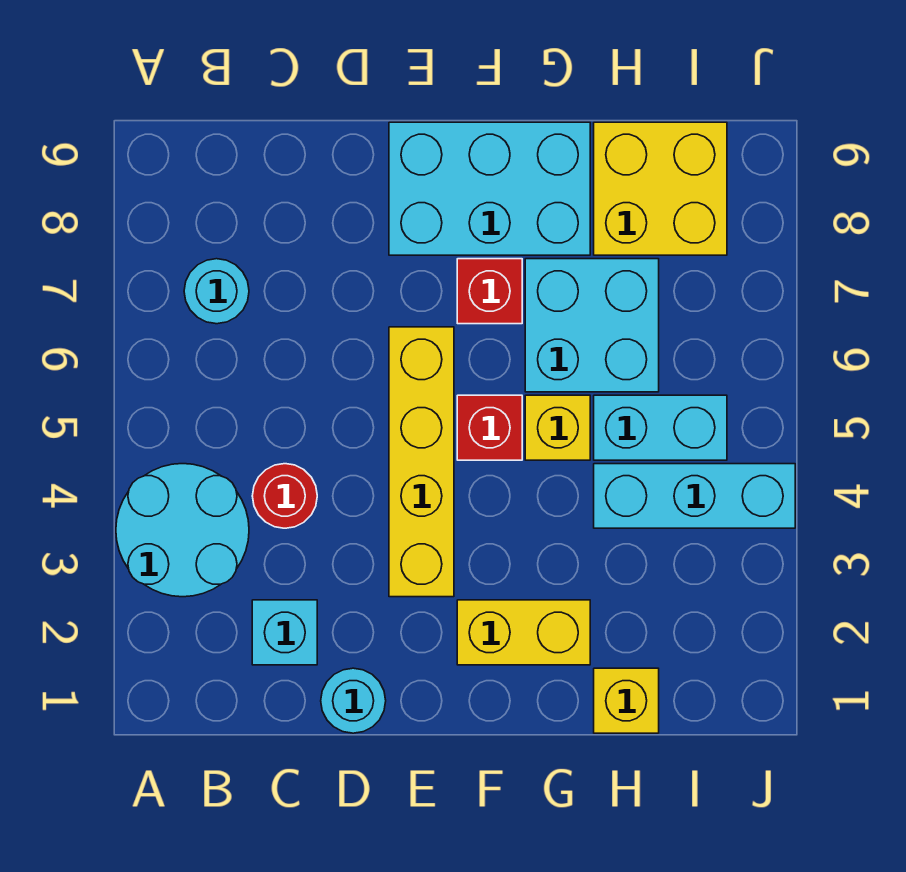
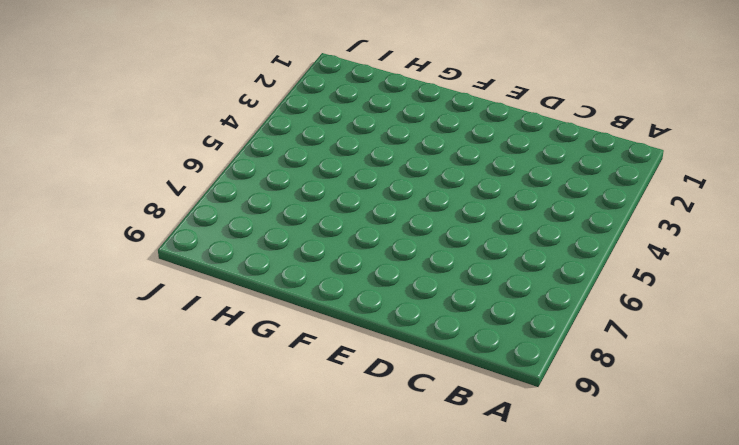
none -> cyan 2x2 round brick [116,464,249,597]
none -> cyan 1x1 round brick [184,259,249,324]
none -> cyan 1x1 brick [252,600,317,665]

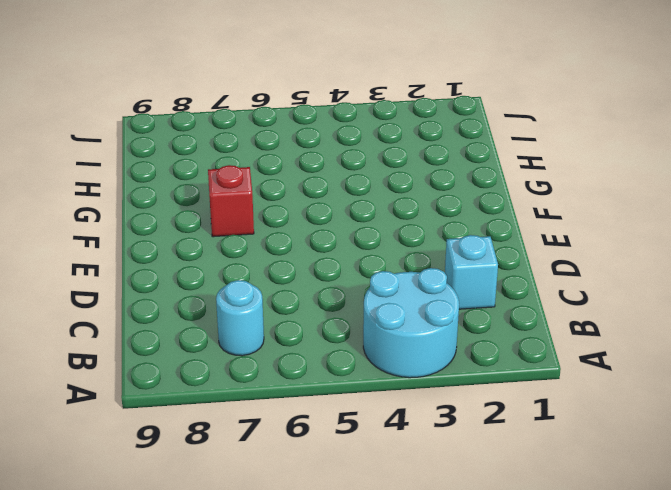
none -> red 1x1 round brick [252,464,317,528]
none -> cyan 1x1 round brick [321,668,386,733]
none -> yellow 1x4 brick [389,327,454,597]

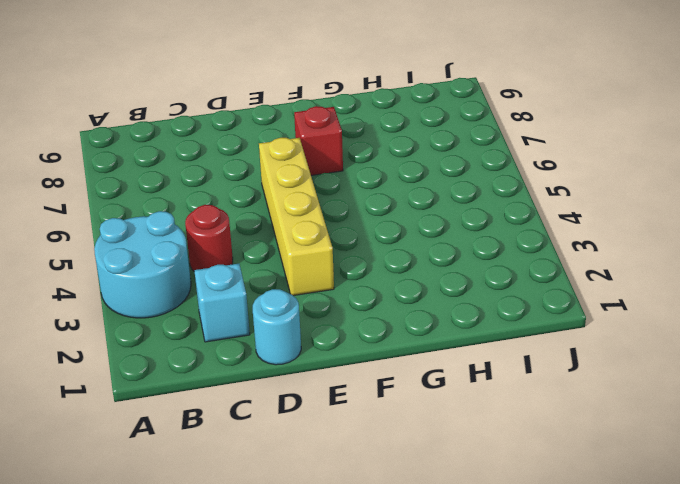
none -> cyan 1x1 round brick [184,259,249,324]
none -> cyan 2x3 brick [389,122,590,255]
none -> yellow 1x2 brick [457,600,590,665]

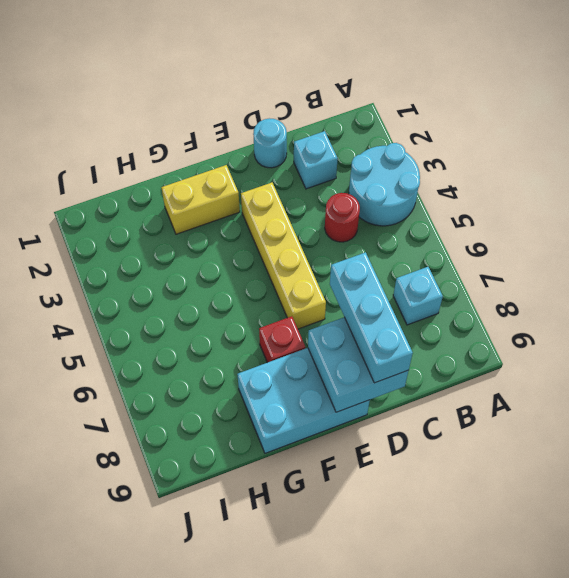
cyan 1x1 brick [393,267,443,325] -> cyan 1x1 round brick [184,259,249,324]
cyan 1x3 brick [330,252,413,383] -> cyan 1x3 brick turned to [594,464,795,528]
cyan 2x2 brick [308,317,409,412] -> cyan 2x2 brick moved to [525,259,659,392]
none -> red 1x1 brick [457,395,522,460]
none -> yellow 1x1 brick [525,395,590,460]
none -> yellow 1x1 brick [594,668,659,733]

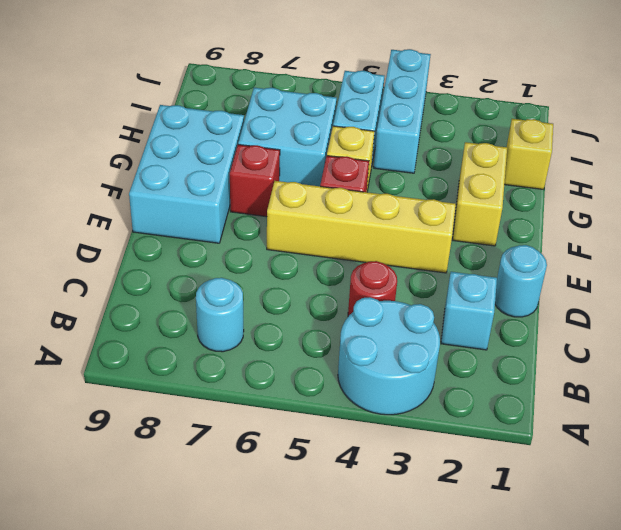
none -> yellow 2x2 brick [594,122,727,255]

